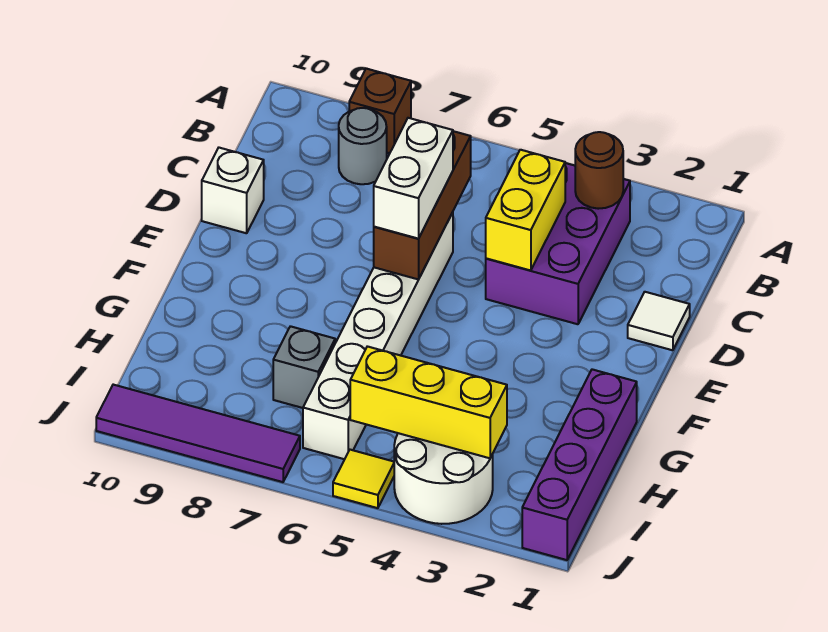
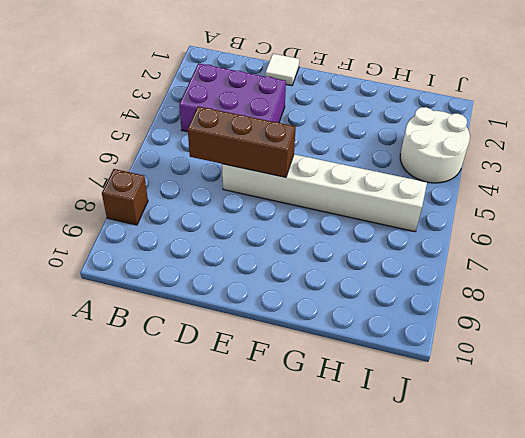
none -> grey 1x1 round brick [339,108,387,184]
none -> white 1x1 brick [202,148,264,233]
none -> purple 1x4 brick [522,369,637,560]

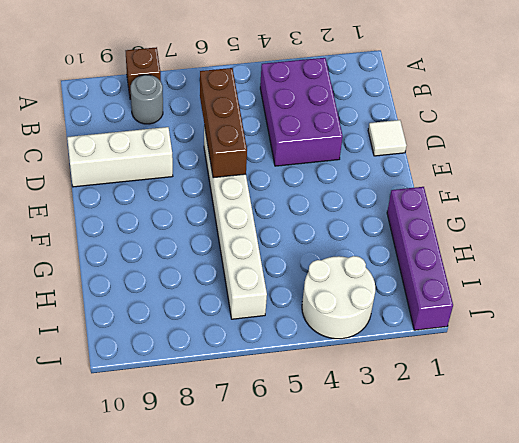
white 1x3 brick [67,127,173,187] -> white 1x1 brick [202,148,264,233]
none -> grey 1x1 brick [273,326,335,408]
none -> yellow 1x1 tile [333,450,394,508]
none -> purple 1x4 tile [96,385,300,482]

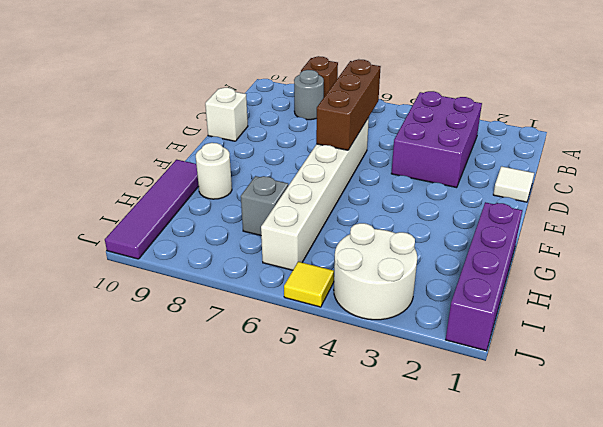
white 1x1 round brick [196,143,232,199] -> none
purple 1x4 tile [105,160,199,259] -> purple 1x4 tile turned to [96,385,300,482]
none -> brown 1x1 round brick [575,132,623,209]
none -> yellow 1x2 brick [486,150,565,271]
none -> yellow 1x3 brick [350,346,507,458]

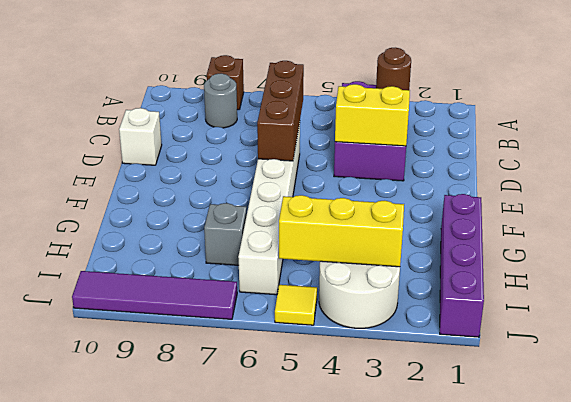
yellow 1x2 brick [335,84,410,146] -> yellow 1x2 brick turned to [486,150,565,271]
none -> white 1x1 tile [628,292,690,350]
none -> white 1x2 brick [374,118,453,239]

